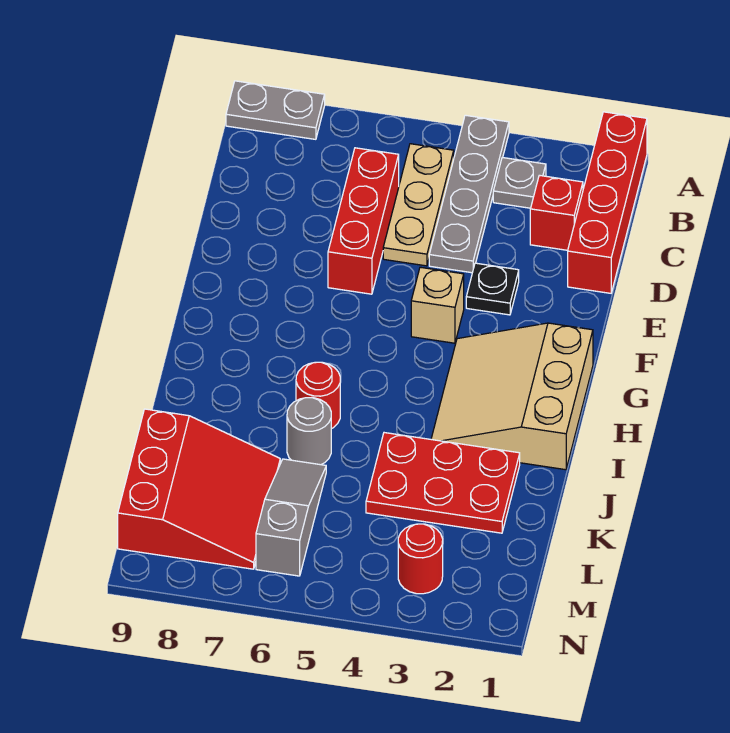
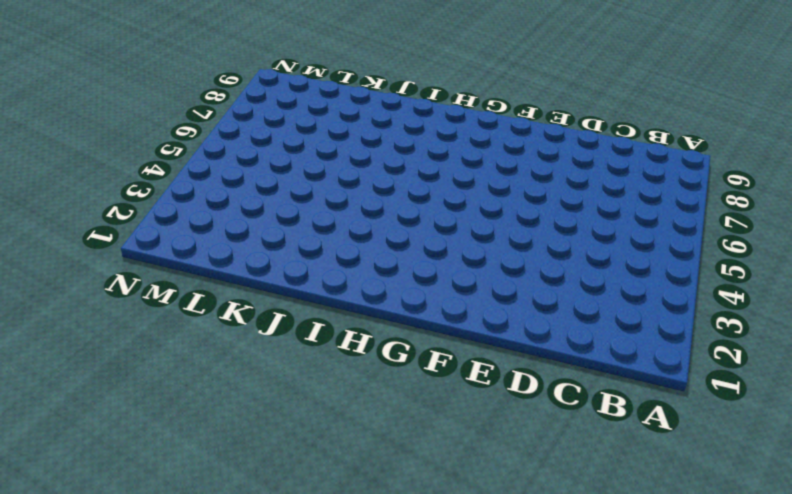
none -> red 1x4 brick [568,112,647,293]
none -> grey 1x4 plate [429,115,509,273]
none -> grey 1x2 plate [226,81,325,139]

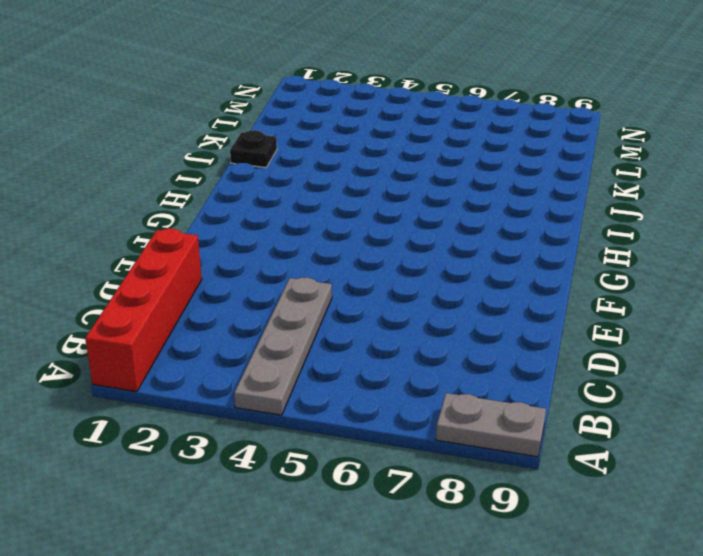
black 1x1 plate [230,130,277,168] -> black 1x1 plate moved to [466,263,519,315]
none -> grey 1x1 plate [493,157,546,208]
none -> tan 1x3 plate [383,144,454,266]
none -> red 1x1 brick [530,175,583,250]

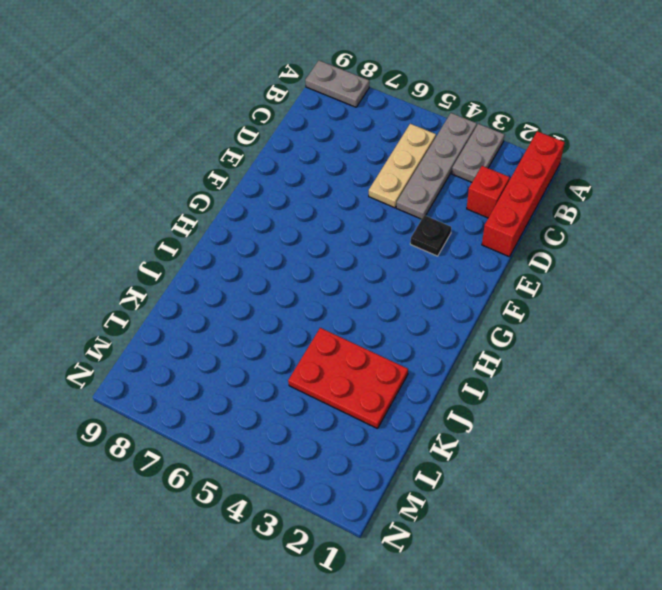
grey 1x2 plate [452,124,505,182] -> grey 1x1 plate [493,157,546,208]
none -> red 1x3 brick [328,148,399,294]
none -> tan 1x1 brick [411,267,464,343]
none -> tan 3x3 slope [431,323,593,470]

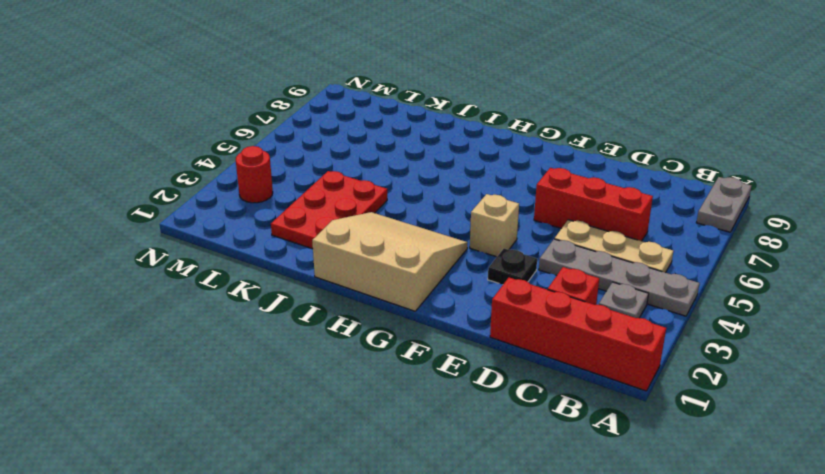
none -> red 1x1 round brick [296,362,340,429]
none -> grey 1x1 round brick [287,398,331,465]
none -> grey 1x3 slope [256,459,326,576]

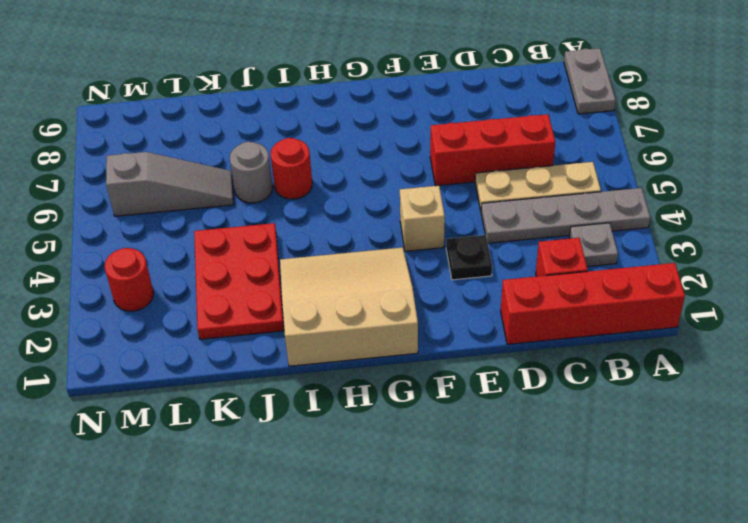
none -> red 3x3 slope [118,409,280,569]

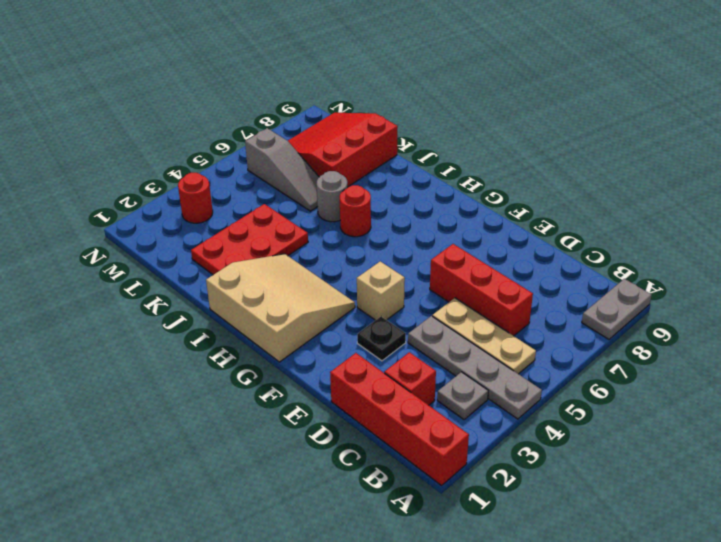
red 3x3 slope [288,113,398,187] -> red 3x3 slope turned to [118,409,280,569]

